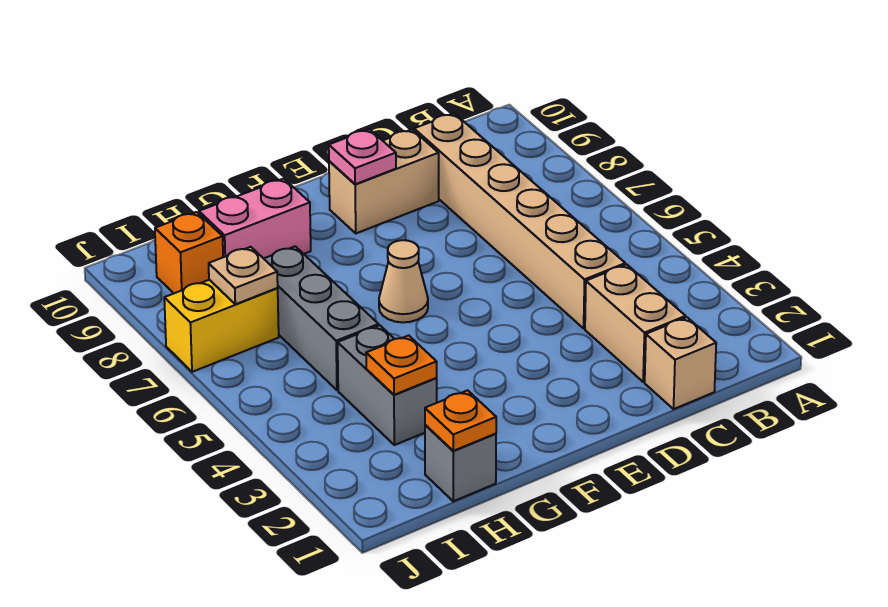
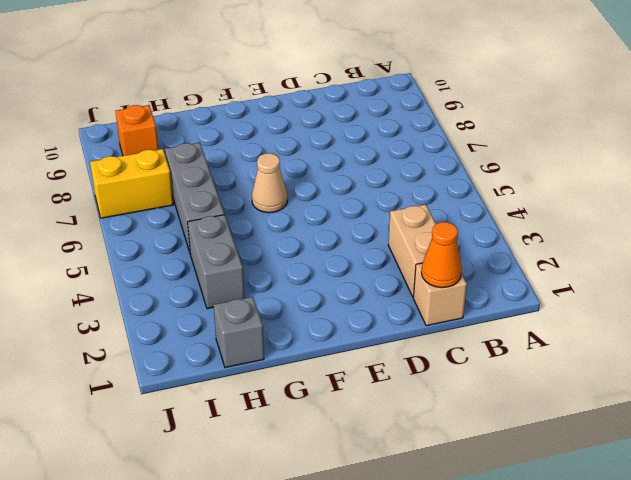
orange 1x1 cone [421,222,462,288] -> none
none -> tan 1x6 brick [414,113,625,328]
none -> tan 1x2 brick [329,129,439,233]
none -> pink 1x2 brick [199,179,311,259]

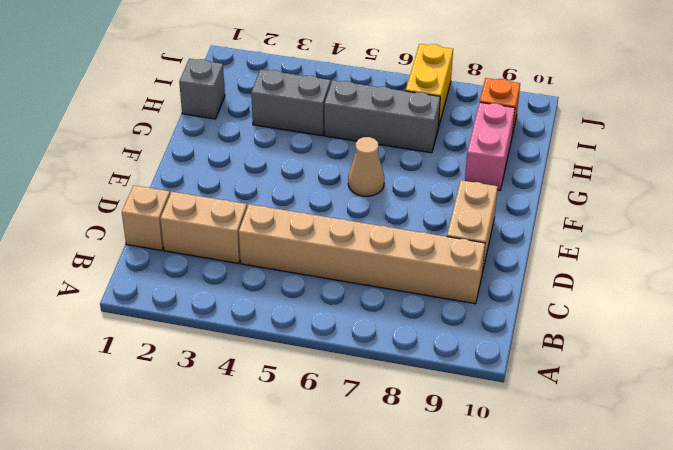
none -> pink 1x1 plate [329,129,396,184]
none -> orange 1x1 plate [425,390,496,451]
none -> orange 1x1 plate [366,335,437,395]

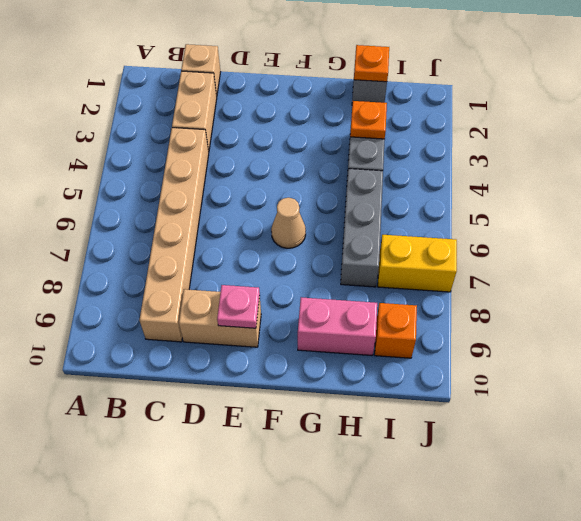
none -> tan 1x1 plate [209,247,278,304]

